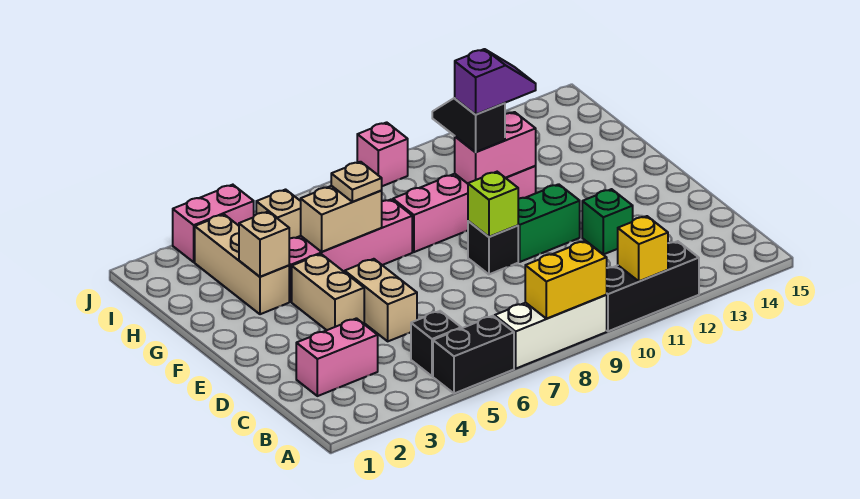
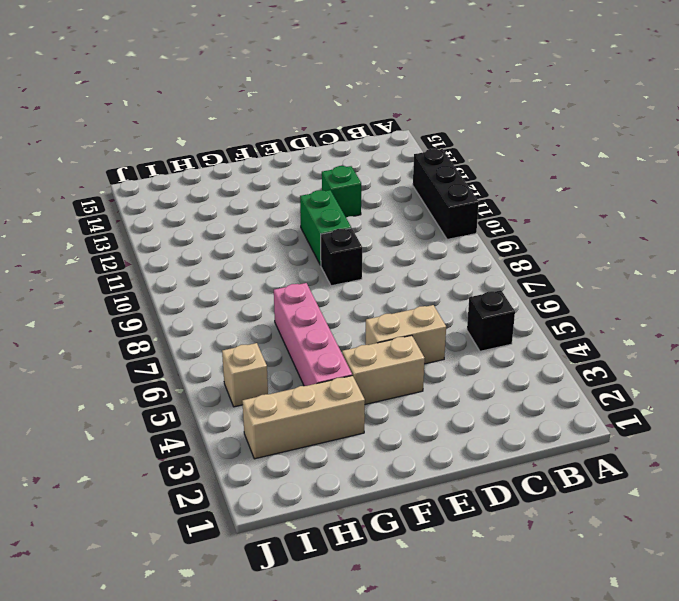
none -> black 1x2 brick [433,316,514,393]
none -> white 1x3 brick [495,295,607,368]
none -> pink 1x2 brick [296,318,378,396]

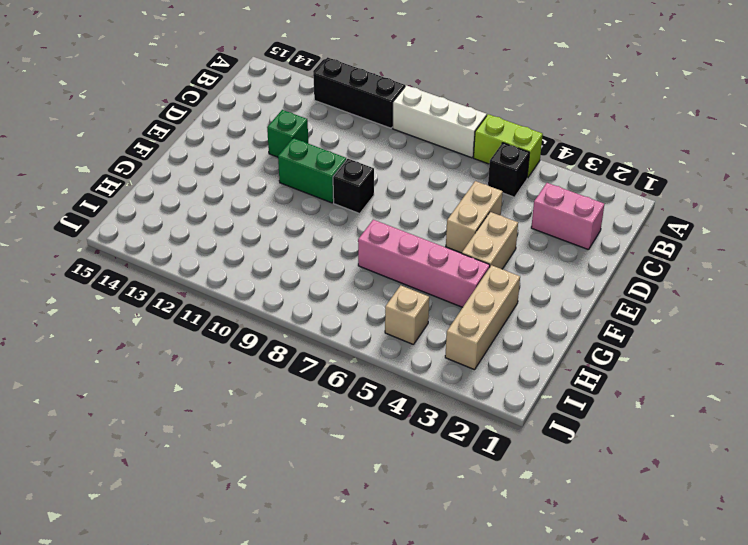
lime 1x2 brick [474,114,543,178] -> black 1x2 brick [433,316,514,393]
none -> pink 1x4 brick [393,166,536,252]
none -> pink 1x2 brick [173,185,254,262]
none -> pink 1x1 brick [357,122,408,186]

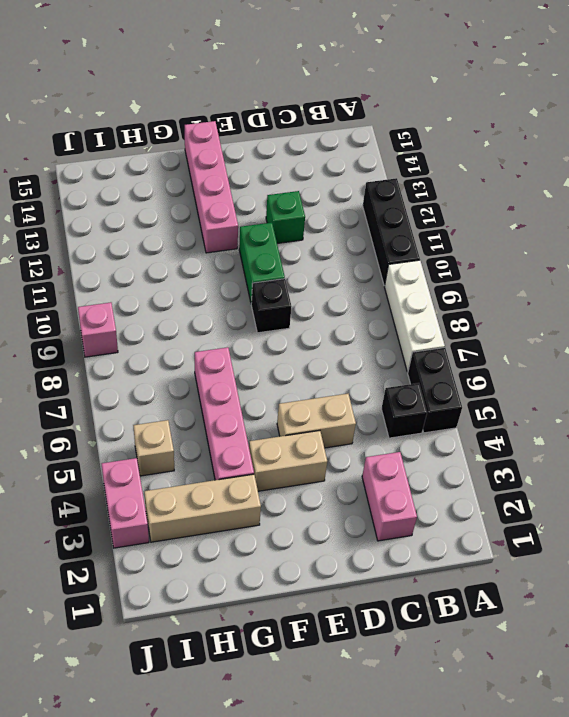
pink 1x4 brick [185,121,238,253] -> pink 1x4 brick moved to [393,166,536,252]
none -> yellow 1x2 brick [525,241,607,319]
none -> yellow 1x1 brick [618,216,668,281]
none -> lime 1x1 brick [468,172,518,237]

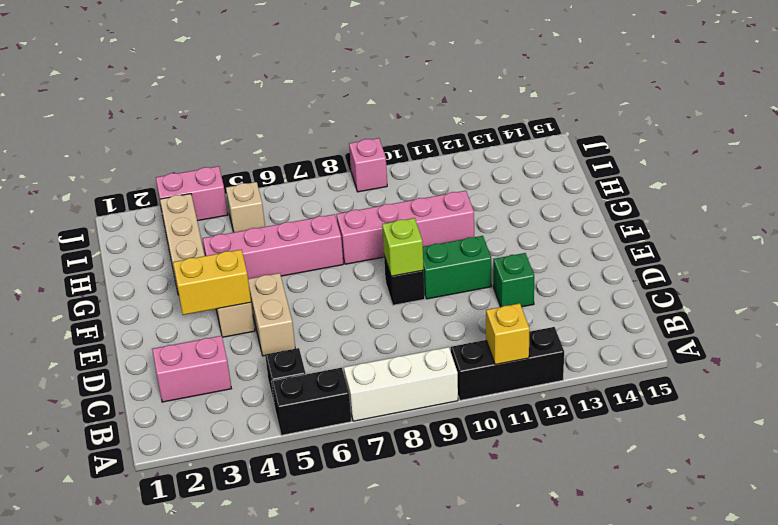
yellow 1x2 brick [173,250,251,315] -> yellow 1x2 brick moved to [525,241,607,319]
none -> tan 1x1 brick [239,212,289,277]
none -> tan 1x2 brick [301,186,382,252]
none -> pink 1x2 brick [455,112,536,184]

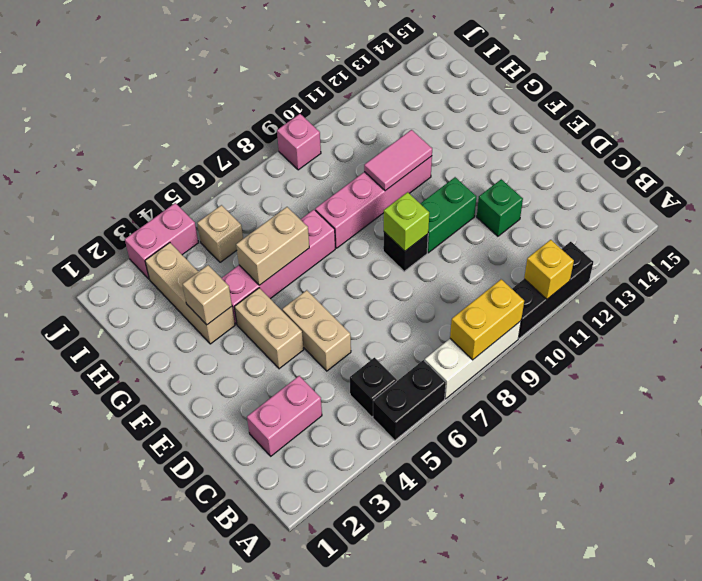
pink 1x2 tile [364,130,432,191] -> pink 1x2 brick [455,112,536,184]
none -> tan 1x1 plate [331,162,382,202]
none -> black 1x2 slope [432,98,505,152]
none -> purple 1x2 slope [455,49,536,115]

